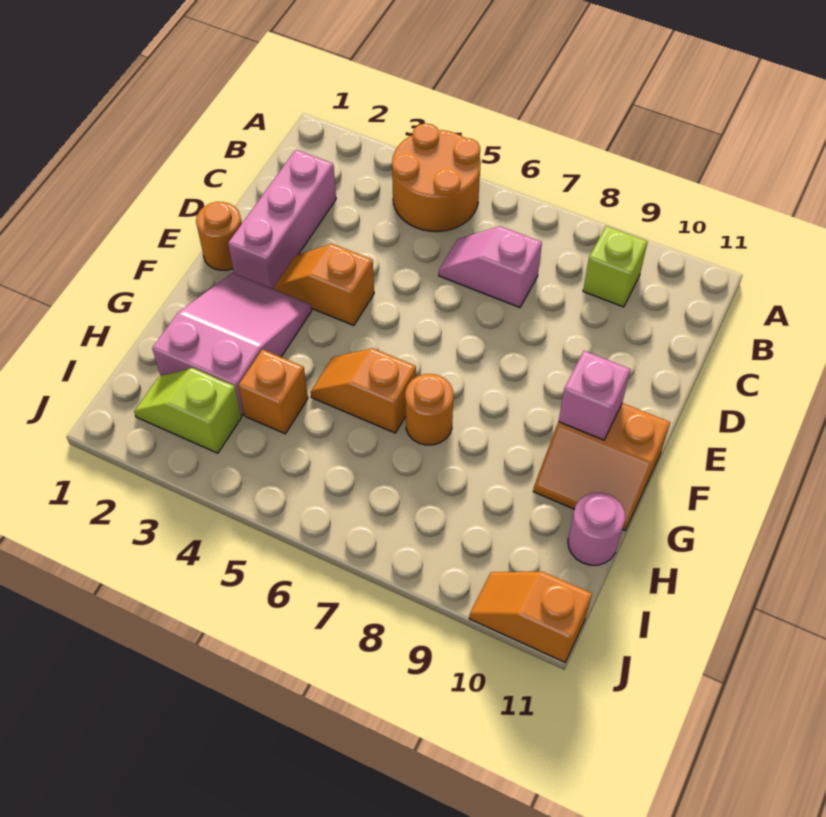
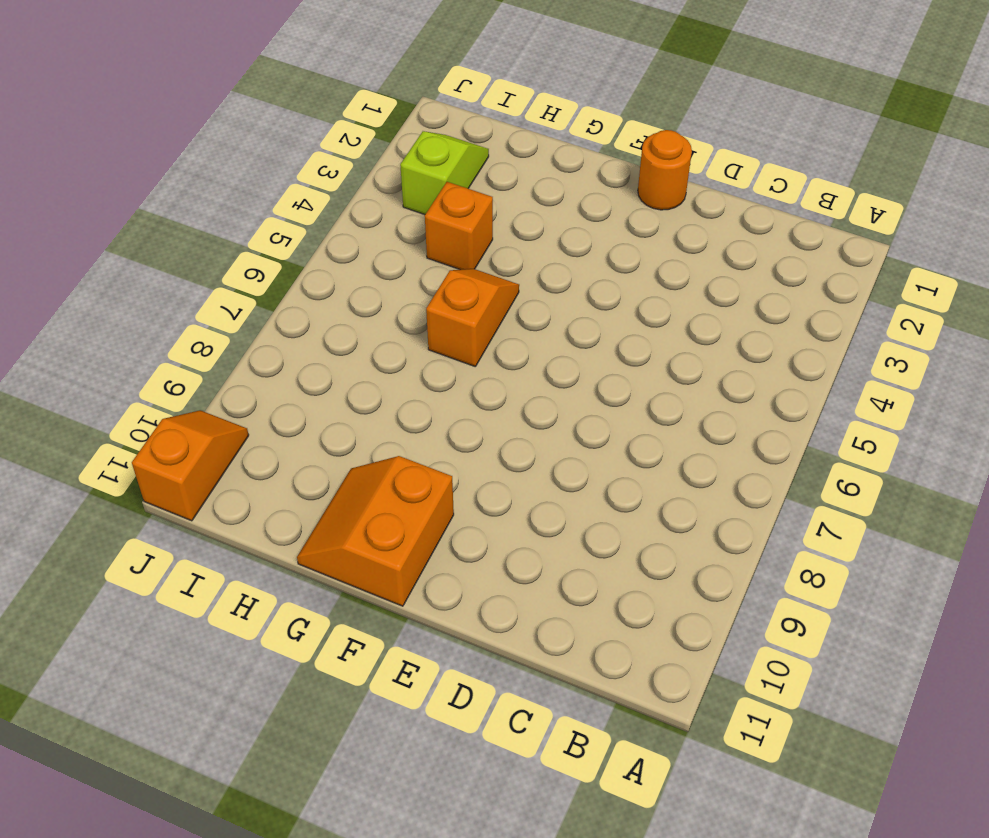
none -> orange 2x2 round brick [392,123,481,232]
none -> lime 1x1 brick [583,226,648,307]
none -> pink 1x3 brick [228,150,336,289]

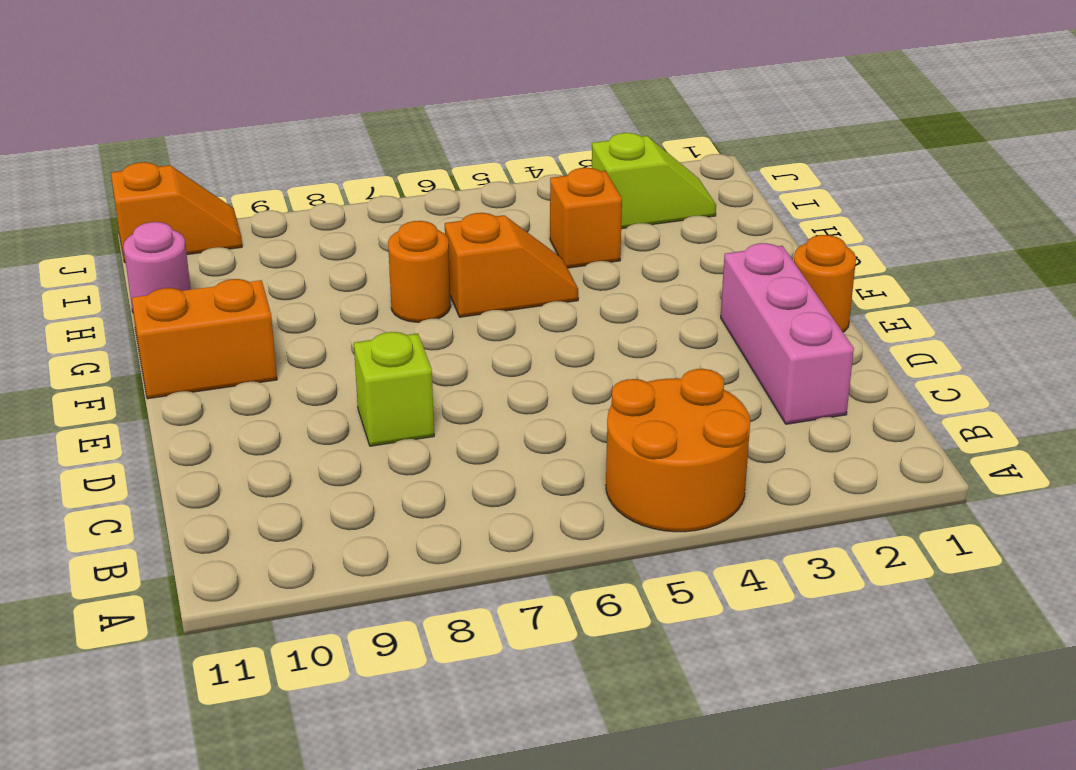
lime 1x1 brick [354,332,434,446] -> lime 1x1 brick moved to [583,226,648,307]
none -> pink 1x2 slope [439,226,542,308]
none -> orange 1x2 slope [274,244,374,326]
none -> pink 2x3 slope [152,273,312,415]

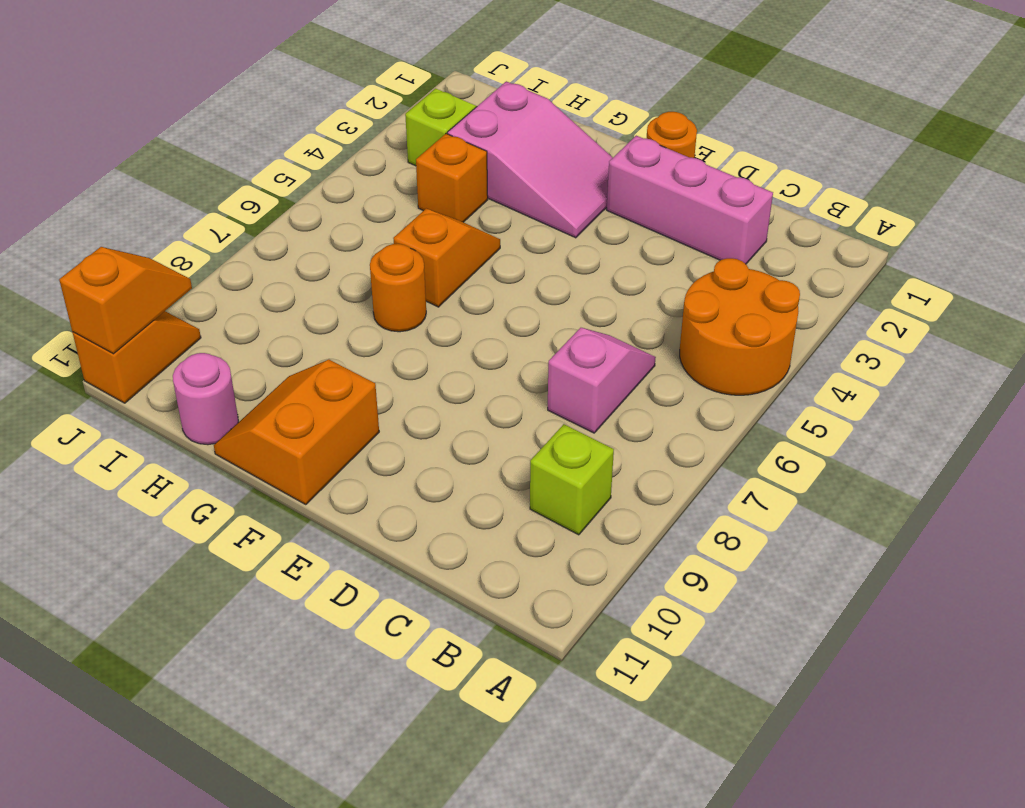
orange 1x2 slope [59,247,192,354] -> orange 1x2 slope moved to [274,244,374,326]
none -> pink 1x1 brick [558,351,631,440]

